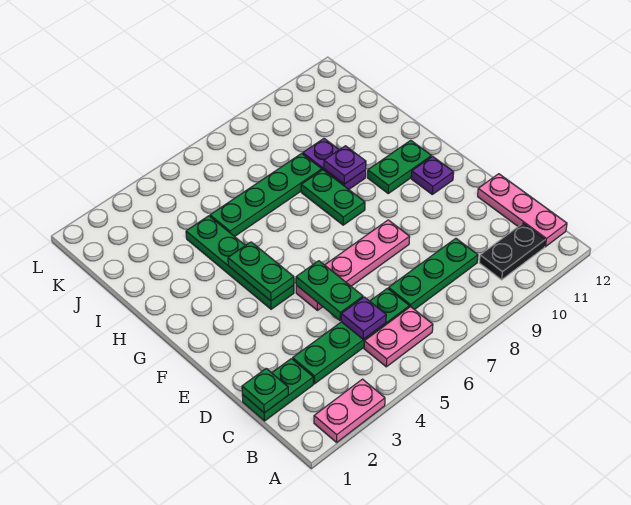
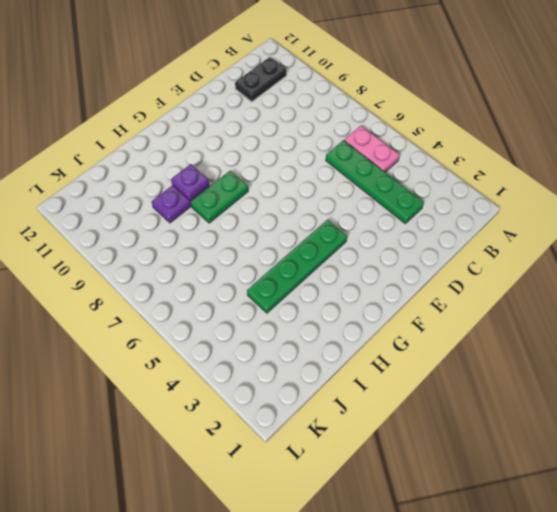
black 1x2 plate [235,57,286,102] -> black 1x2 plate turned to [479,223,545,280]
none -> pink 1x2 plate [314,379,385,442]
none -> pink 1x3 plate [478,174,567,247]
none -> green 1x2 plate [242,359,313,421]

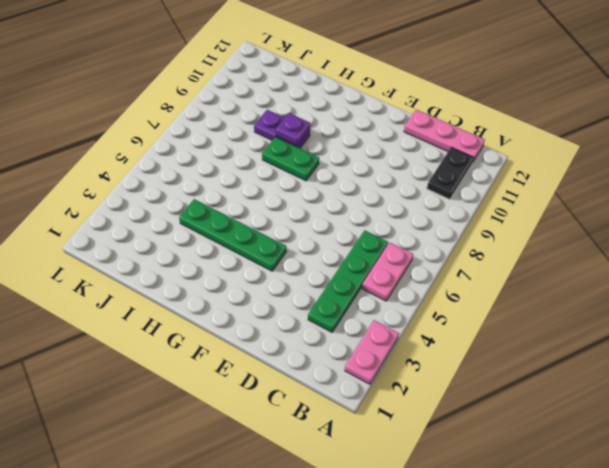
none -> green 1x2 plate [242,359,313,421]
none -> green 1x3 plate [389,238,478,310]
none -> pink 1x4 plate [296,220,410,310]

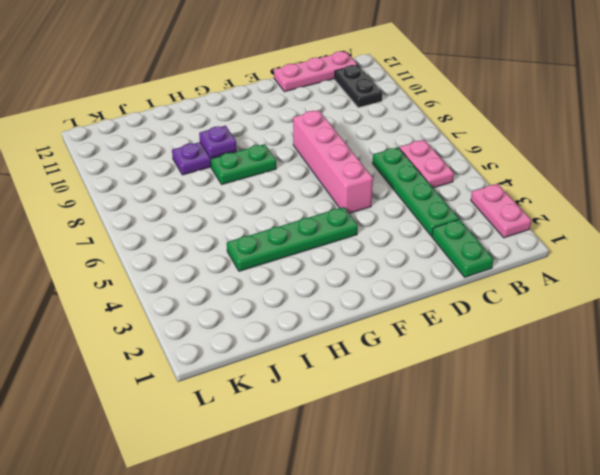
pink 1x4 brick [293,110,373,213] -> pink 1x4 plate [296,220,410,310]
none -> green 1x3 plate [389,238,478,310]
none -> purple 1x1 plate [411,156,454,194]
none -> green 1x2 plate [368,140,431,193]

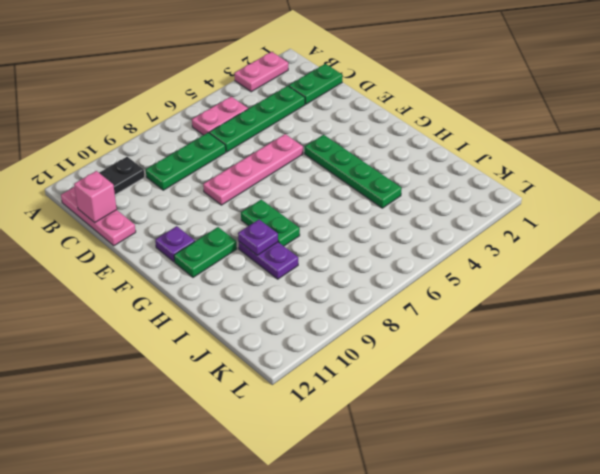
pink 1x1 brick [74,171,117,223] -> none
none -> green 1x4 plate [210,153,322,237]
none -> green 1x1 plate [242,368,288,413]
none -> purple 1x1 plate [341,297,386,339]

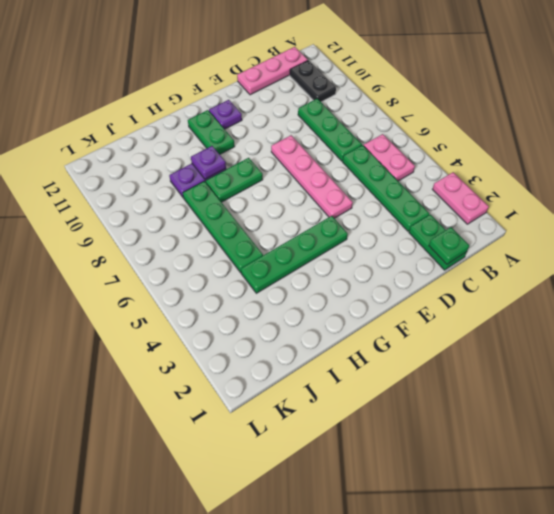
none -> purple 1x1 plate [341,297,386,339]
none -> green 1x2 plate [296,261,363,320]
none -> green 1x2 plate [228,242,294,301]

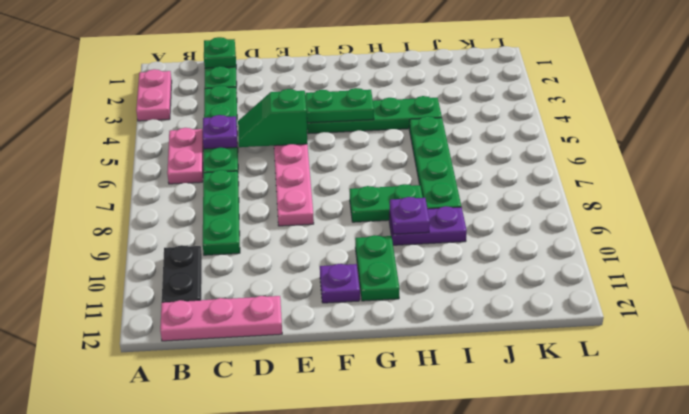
green 1x2 slope [238,89,307,147] -> green 1x2 plate [296,261,363,320]

